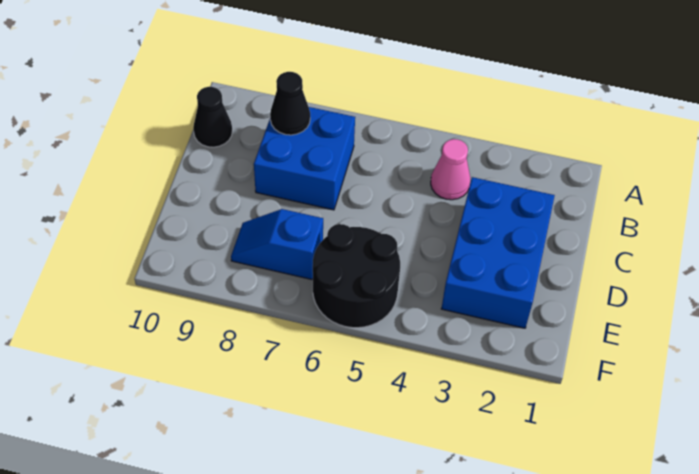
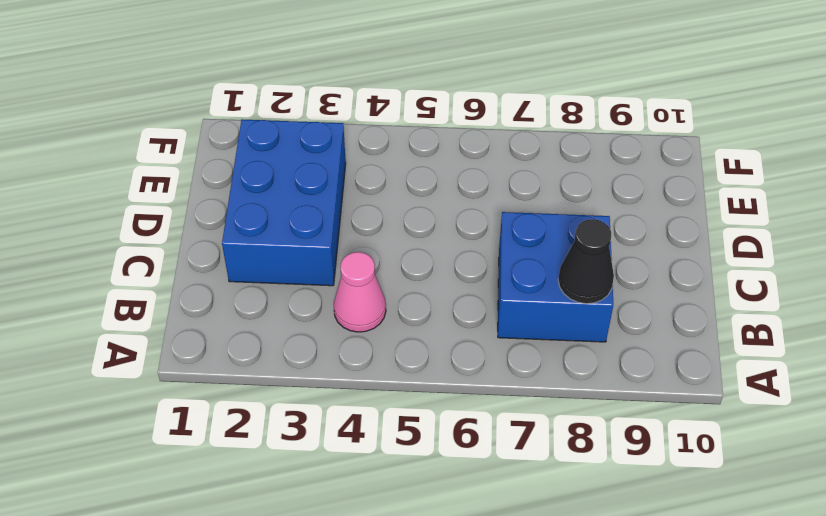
none -> black 1x1 cone [193,87,232,147]
none -> black 2x2 round brick [313,224,400,328]

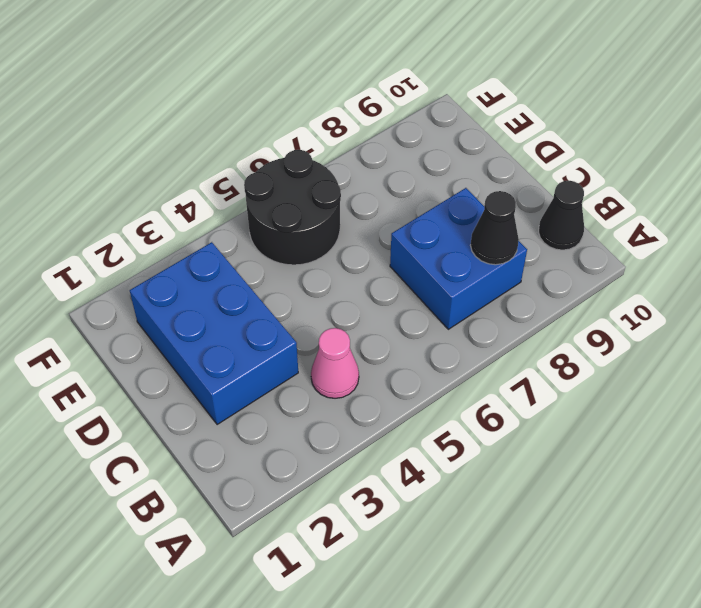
none -> blue 1x2 slope [231,209,323,279]

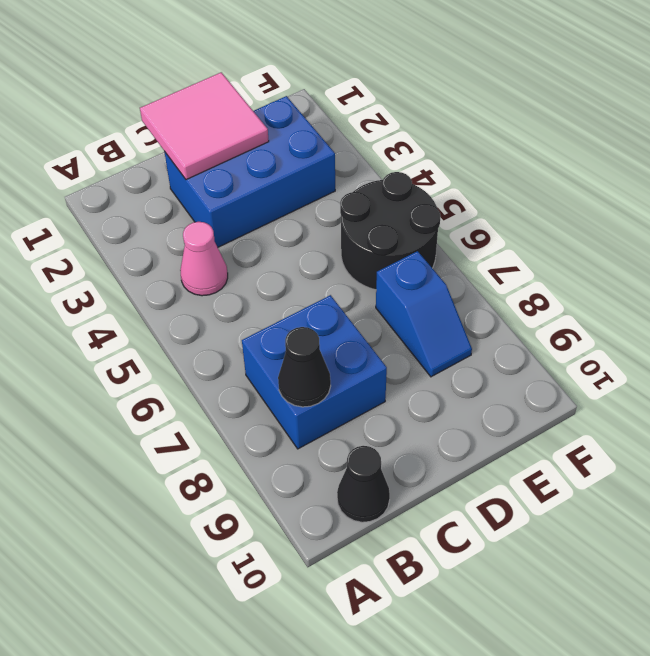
pink 2x2 tile [140,72,269,180] -> none

